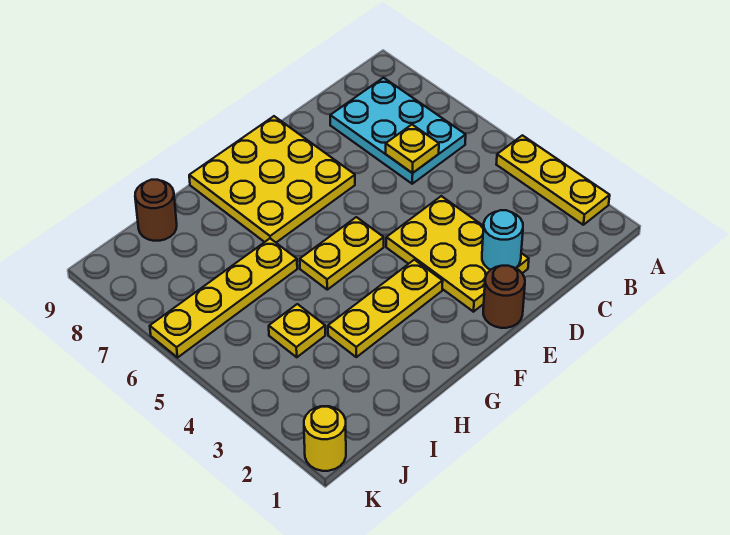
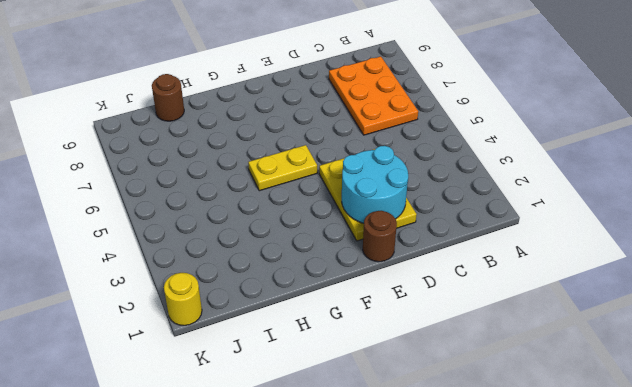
orange 2x3 plate [329,56,418,135] -> cyan 2x3 plate [330,78,466,184]
cyan 2x2 round brick [342,146,408,223] -> cyan 1x1 round brick [482,210,523,270]
none -> yellow 1x3 plate [496,135,610,225]
none -> yellow 3x3 plate [189,116,355,242]
none -> yellow 1x3 plate [328,260,443,357]

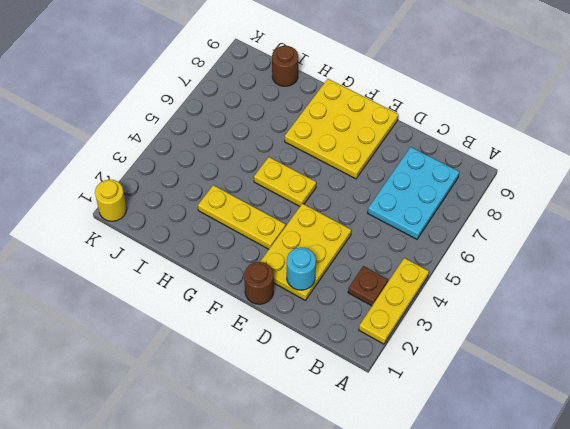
brown 1x1 plate [348,266,388,306] -> none
none -> yellow 1x4 plate [150,239,297,357]
none -> yellow 1x1 plate [269,304,325,357]
none -> yellow 1x1 plate [386,125,439,173]

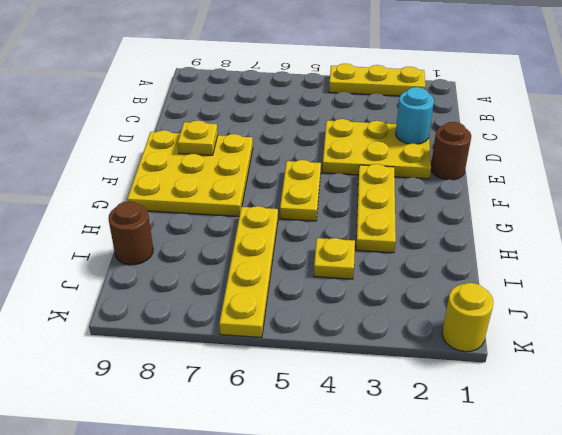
yellow 1x1 plate [178,121,218,155] -> yellow 1x1 plate moved to [386,125,439,173]
none -> cyan 2x3 plate [330,78,466,184]

